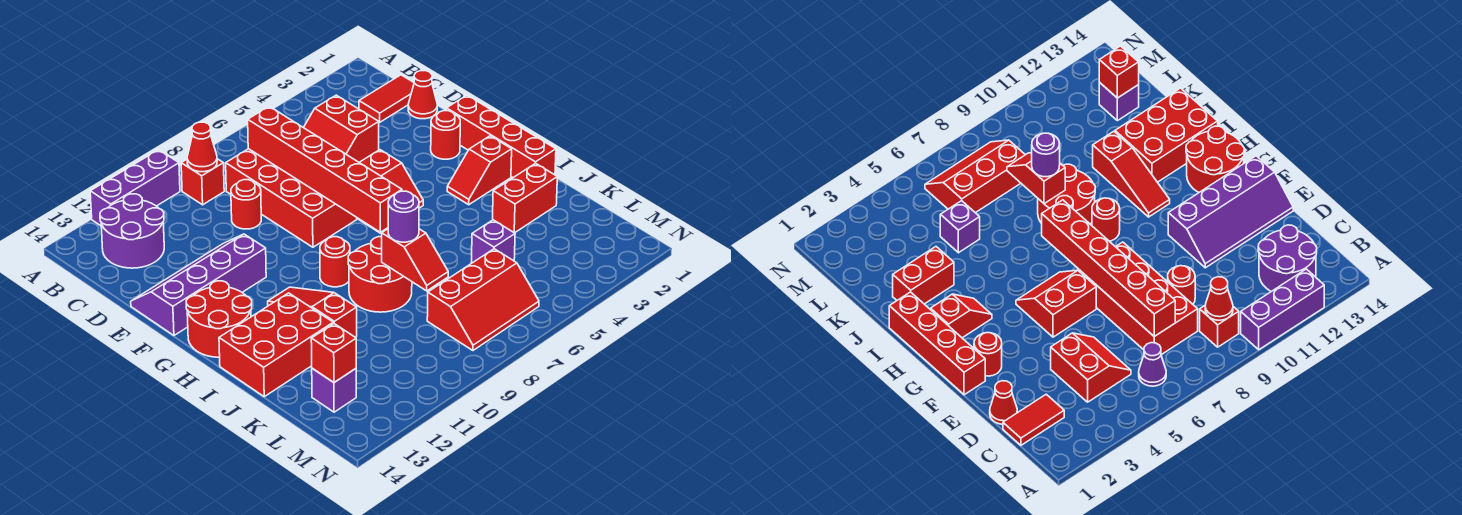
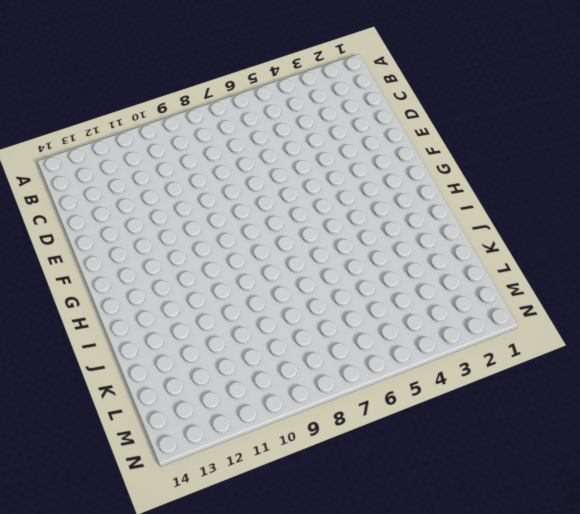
none -> purple 1x3 brick [90,150,180,226]
none -> purple 1x1 cone [1139,343,1166,386]
none -> red 1x1 brick [181,159,224,205]

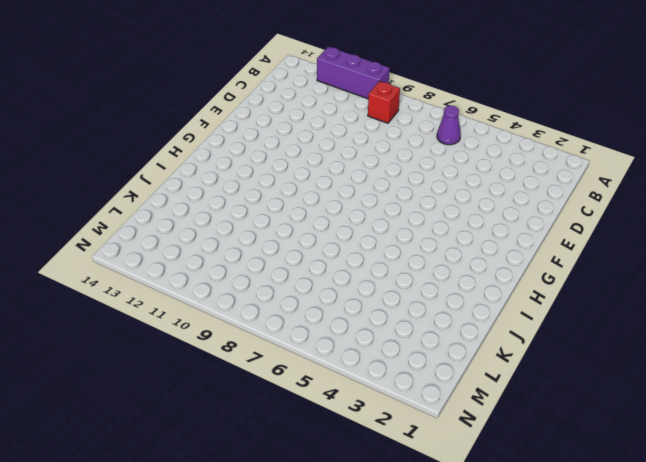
none -> purple 2x2 round brick [100,194,164,268]
none -> red 1x2 tile [359,75,414,122]
none -> red 2x2 slope [304,95,379,162]

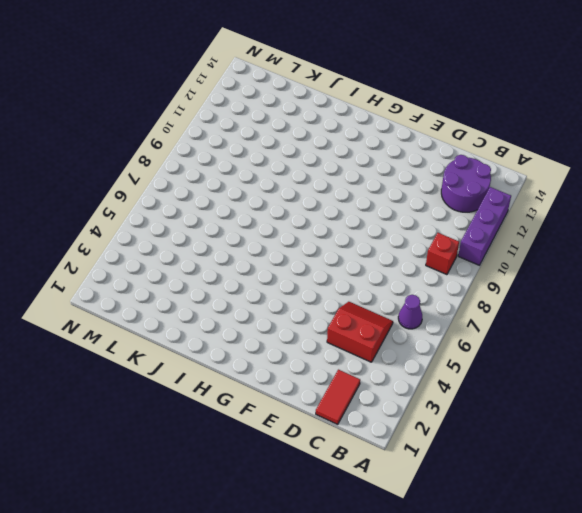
none -> red 2x4 brick [226,149,357,247]
none -> red 1x1 cone [408,71,437,119]
none -> red 1x1 round brick [231,180,261,229]

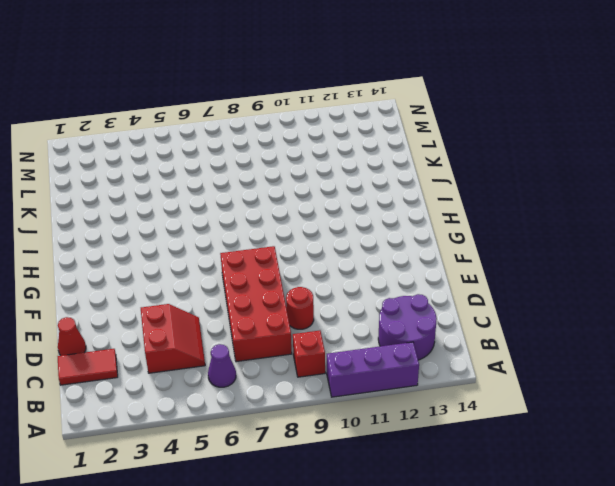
none -> purple 2x4 slope [131,234,266,335]
none -> red 1x4 brick [446,95,556,178]
none -> red 1x1 round brick [431,111,460,159]

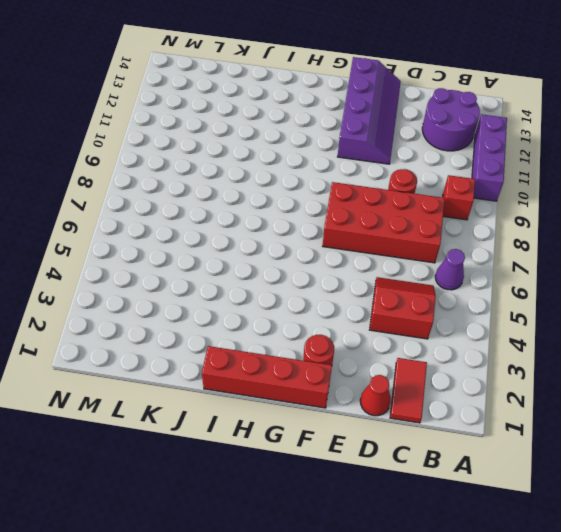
none -> red 2x2 slope [357,150,423,233]
none -> red 2x2 round brick [186,281,252,357]
none -> red 1x2 slope [447,136,512,205]

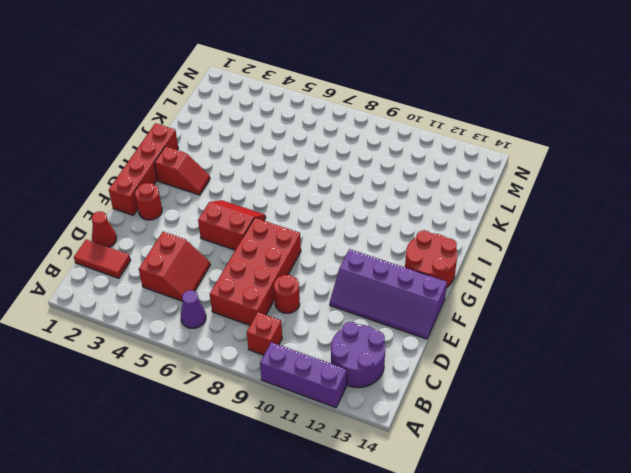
none -> red 1x1 round brick [320,237,350,287]
none -> red 1x3 slope [268,287,357,337]
none -> red 2x2 round brick [348,237,412,312]

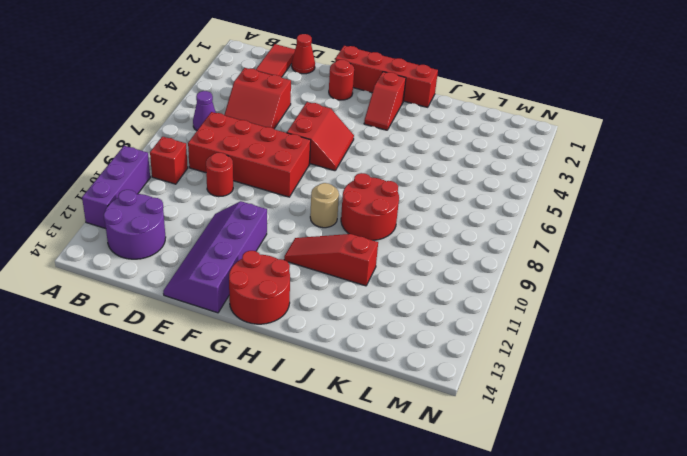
tan 1x1 round brick [310,183,339,228] -> red 1x1 round brick [320,237,350,287]
none -> red 2x3 brick [219,293,333,397]
none -> red 1x2 brick [493,163,557,233]
none -> purple 1x1 brick [472,220,515,263]

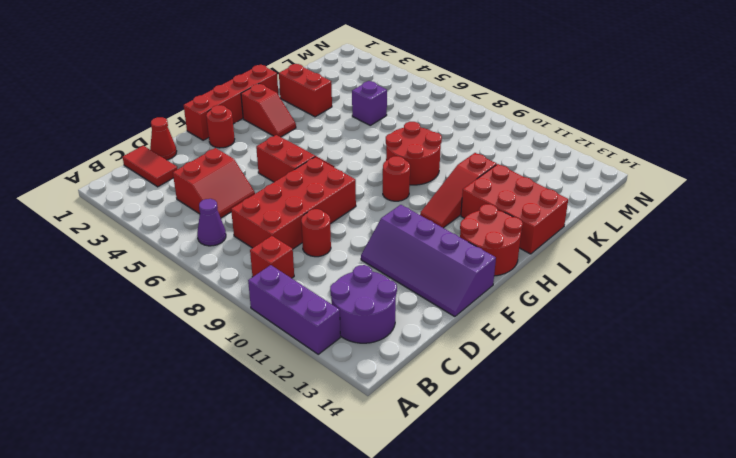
none -> red 2x3 slope [427,249,539,351]
none -> purple 1x1 brick [312,368,356,412]
none -> red 1x1 cone [187,122,217,172]

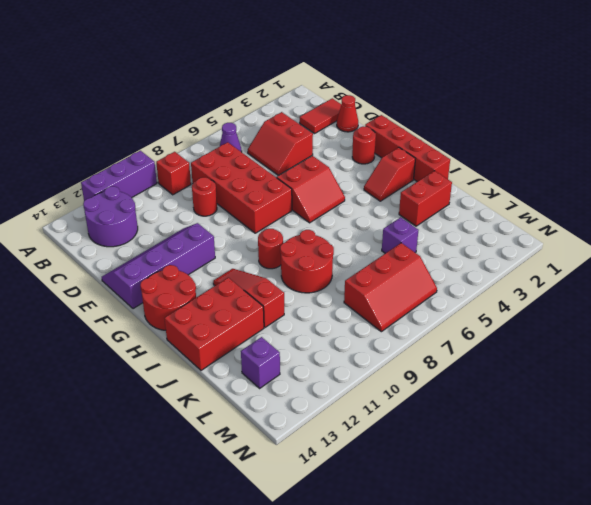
none -> red 1x1 cone [187,122,217,172]
none -> red 1x6 brick [248,106,402,232]
none -> red 1x2 slope [382,229,448,291]

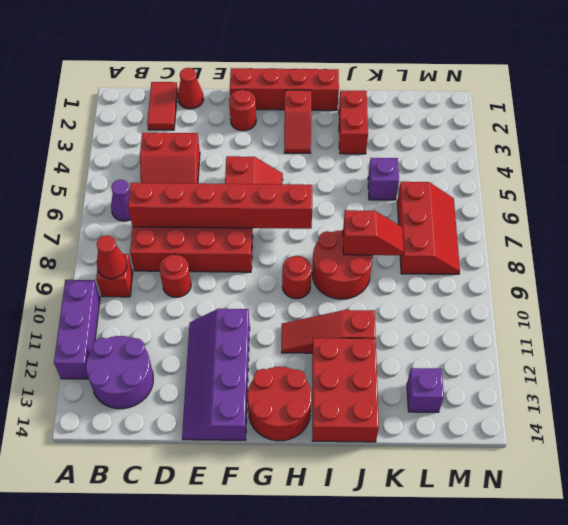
none -> red 1x1 brick [311,324,356,382]
none -> purple 1x1 round brick [388,191,419,242]

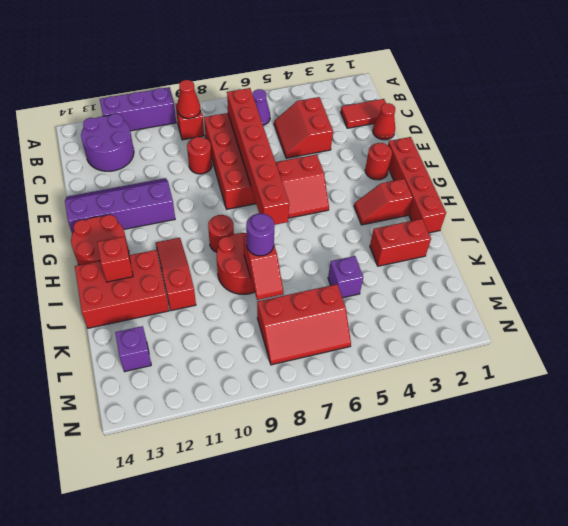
red 1x1 brick [97,237,133,282] -> red 1x1 brick moved to [311,324,356,382]

